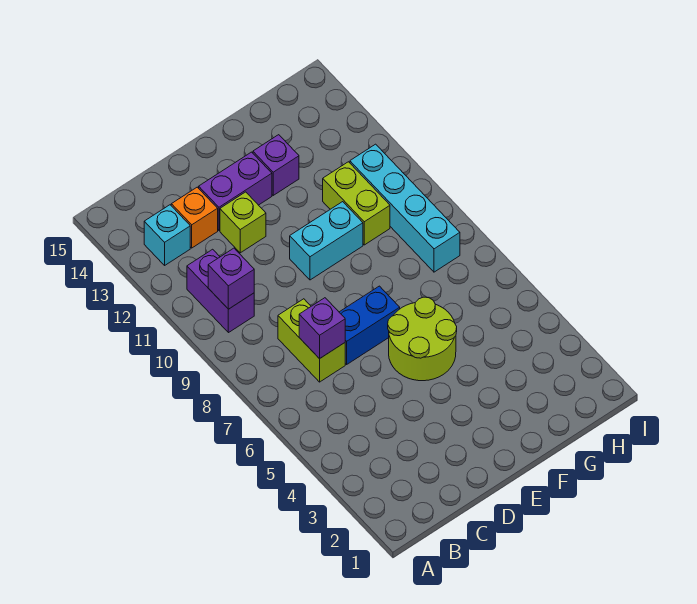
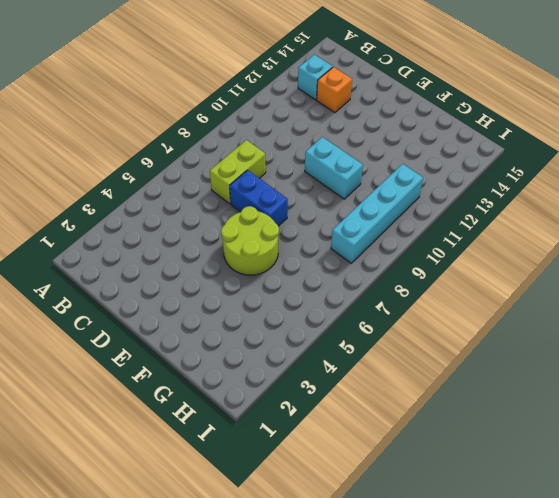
none -> purple 1x2 brick [187,249,254,333]
none -> lime 1x1 brick [220,192,266,253]
none -> purple 1x2 brick [199,152,272,230]

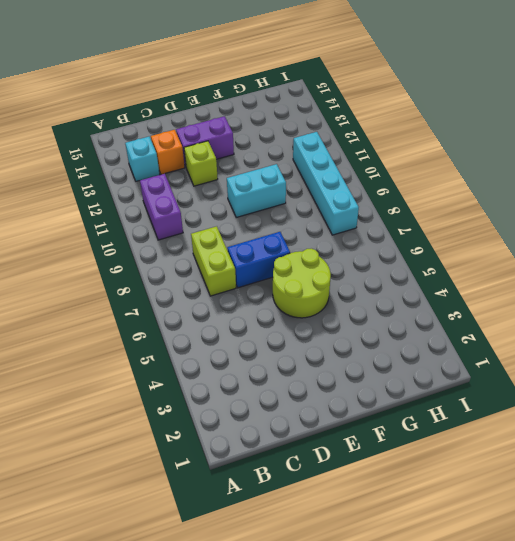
none -> purple 1x1 brick [253,135,299,195]
none -> lime 1x2 brick [323,162,390,245]
none -> purple 1x1 brick [208,248,254,309]

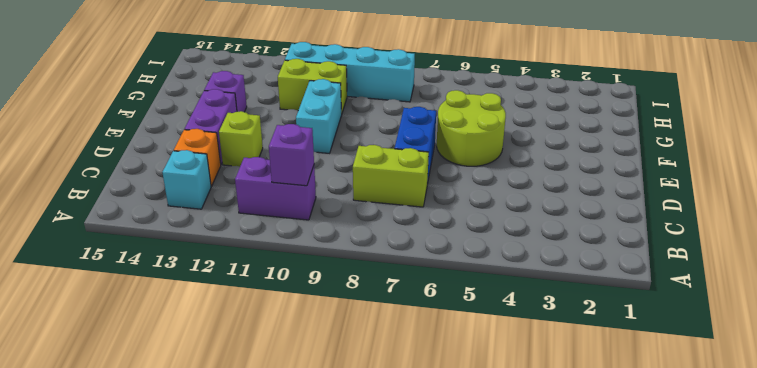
none -> purple 1x1 brick [299,298,345,359]

